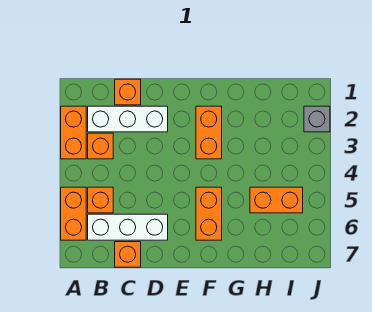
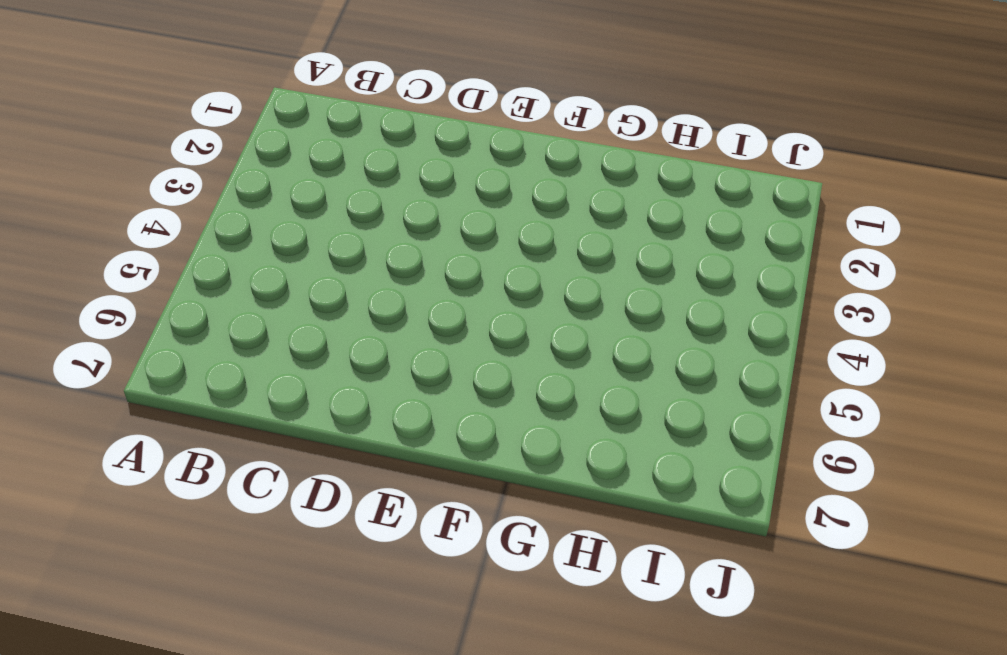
none -> orange 1x2 brick [61,106,86,159]
none -> orange 1x2 brick [61,187,86,240]
none -> white 1x3 brick [88,106,168,132]

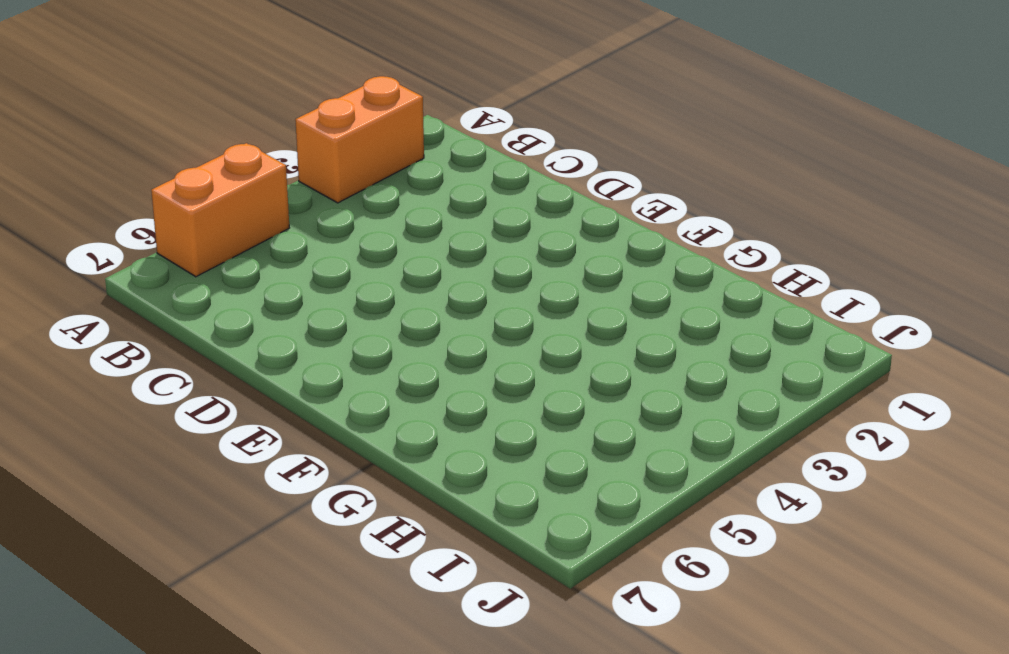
none -> white 1x3 brick [88,106,168,132]
none -> orange 1x1 brick [88,133,113,159]
none -> orange 1x1 brick [88,187,113,213]

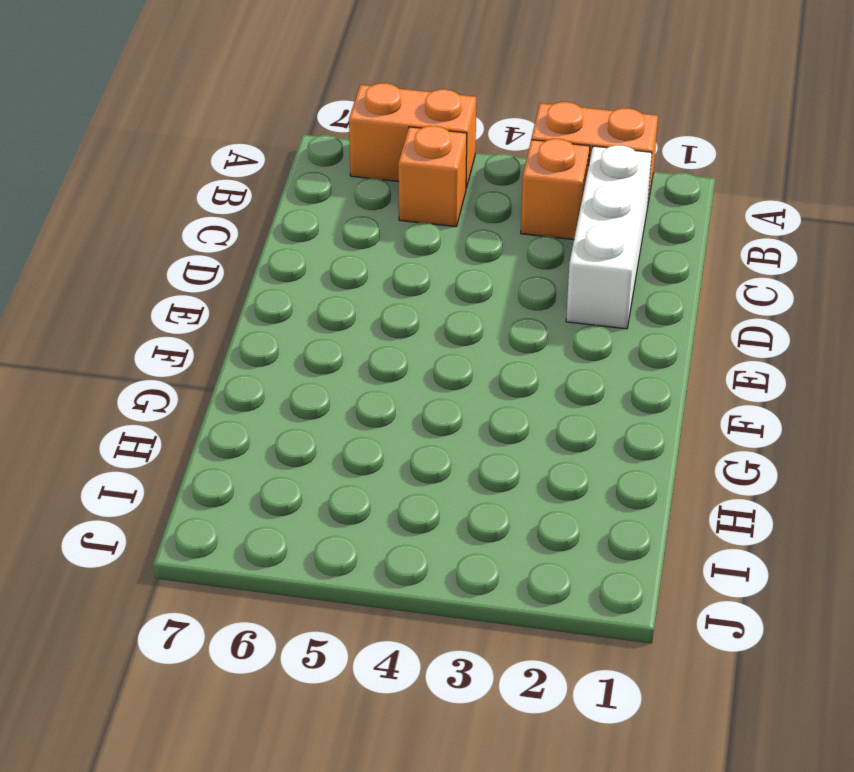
none -> white 1x3 brick [88,214,168,240]
none -> orange 1x1 brick [115,79,141,105]
none -> orange 1x1 brick [115,242,141,267]

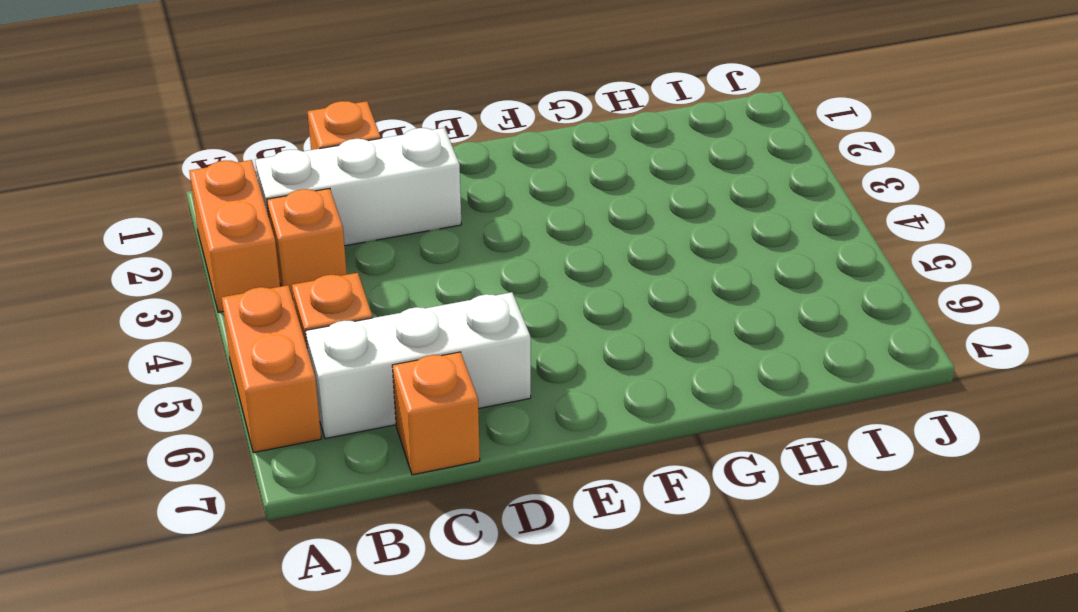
none -> orange 1x2 brick [196,106,222,159]
none -> orange 1x2 brick [196,187,222,240]
none -> orange 1x2 brick [250,187,303,213]

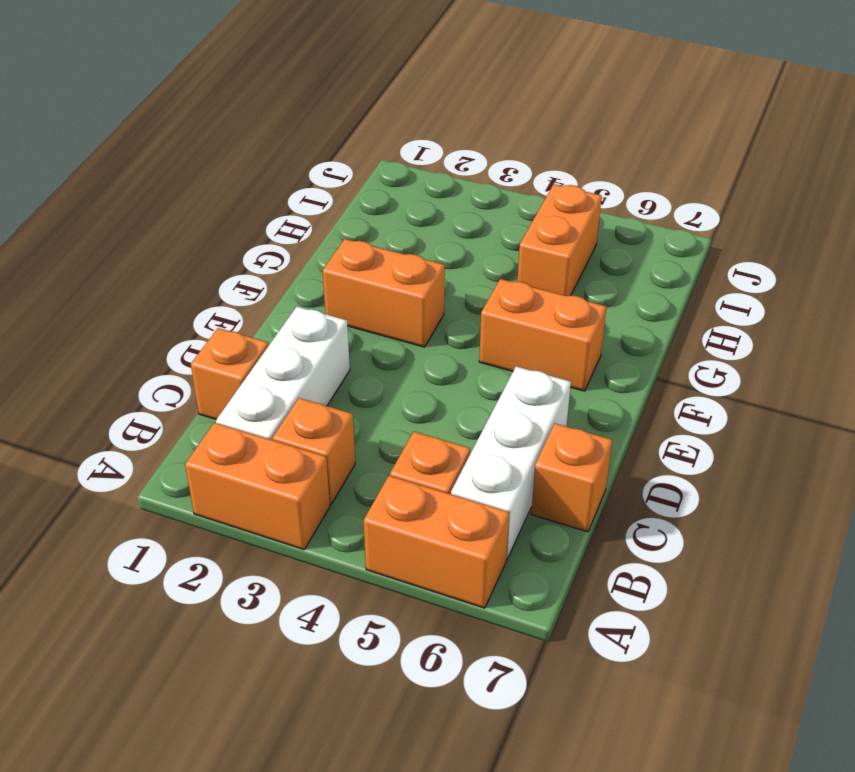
none -> grey 1x1 brick [304,106,330,132]

